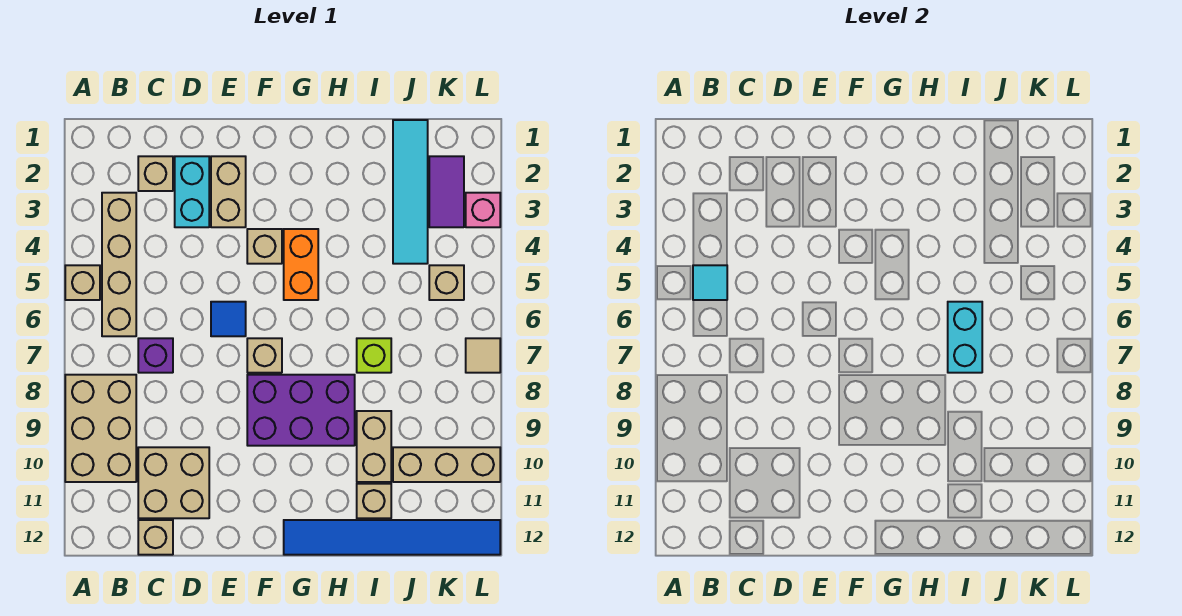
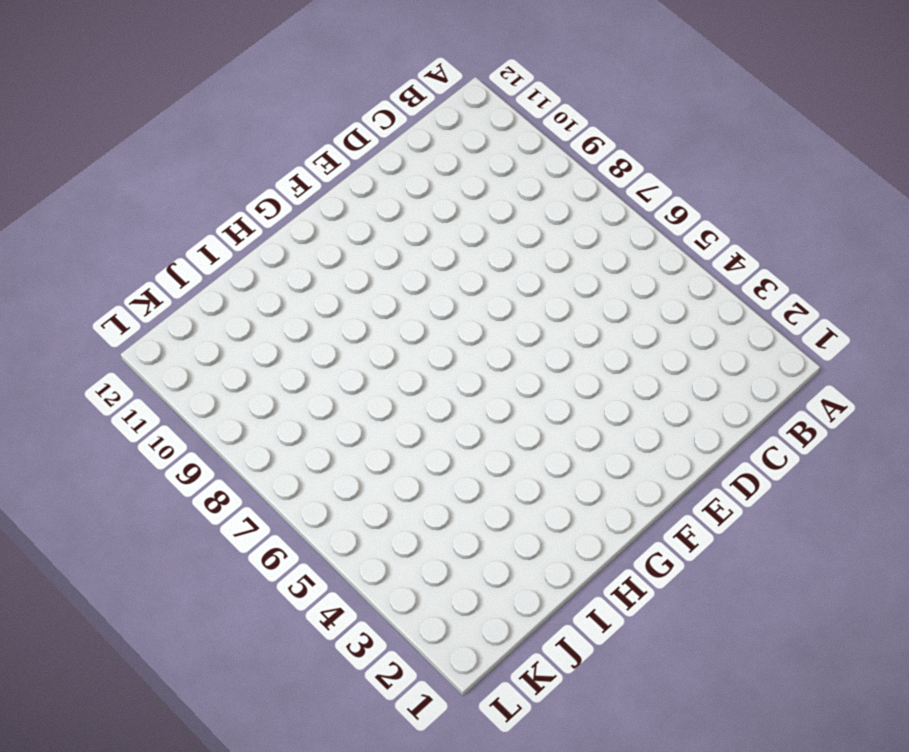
none -> tan 1x1 brick [65,265,100,300]
none -> tan 2x3 brick [65,375,136,482]
none -> tan 1x4 brick [102,193,136,336]

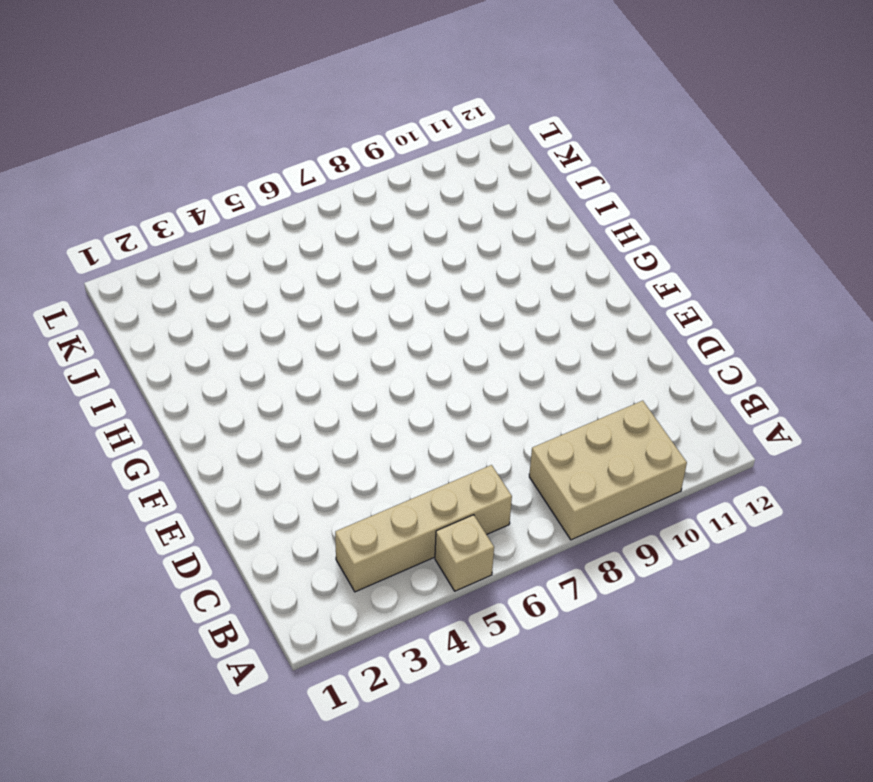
none -> tan 1x1 brick [138,156,173,191]
none -> purple 1x1 brick [138,338,173,373]
none -> tan 2x2 brick [138,447,209,518]

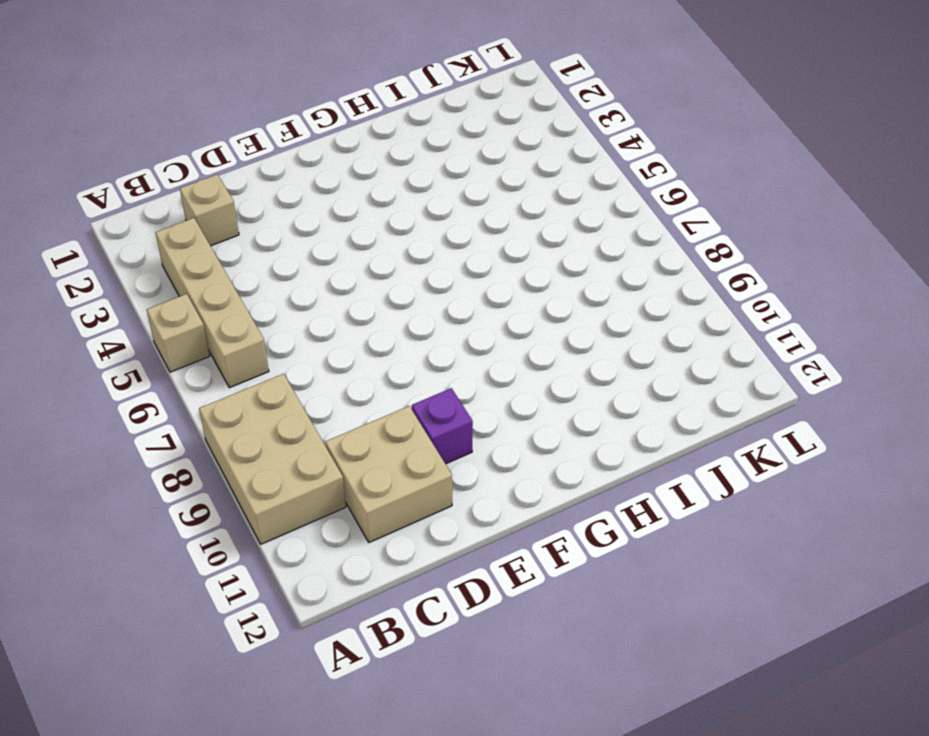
purple 1x1 brick [412,388,473,464] -> purple 1x1 brick moved to [138,338,173,373]
none -> tan 1x1 brick [138,520,173,555]
none -> cyan 1x2 brick [175,156,209,227]
none -> tan 1x2 brick [211,156,246,227]

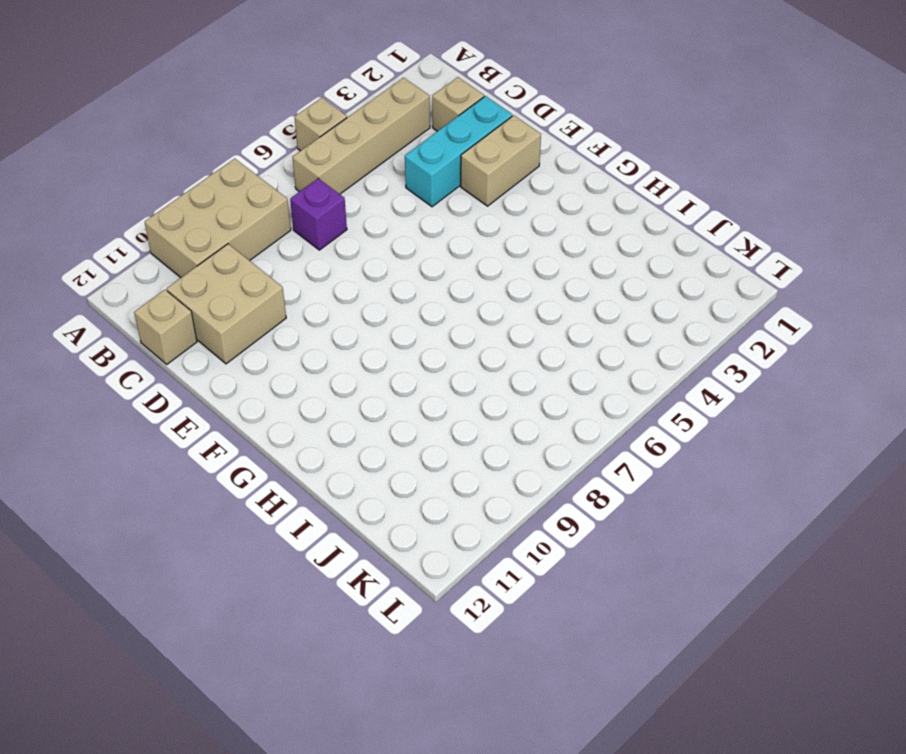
cyan 1x3 brick [405,96,512,207] -> cyan 1x2 brick [175,156,209,227]
none -> blue 1x1 tile [211,302,246,336]
none -> tan 1x1 brick [247,229,282,264]
none -> tan 1x1 brick [247,338,282,373]

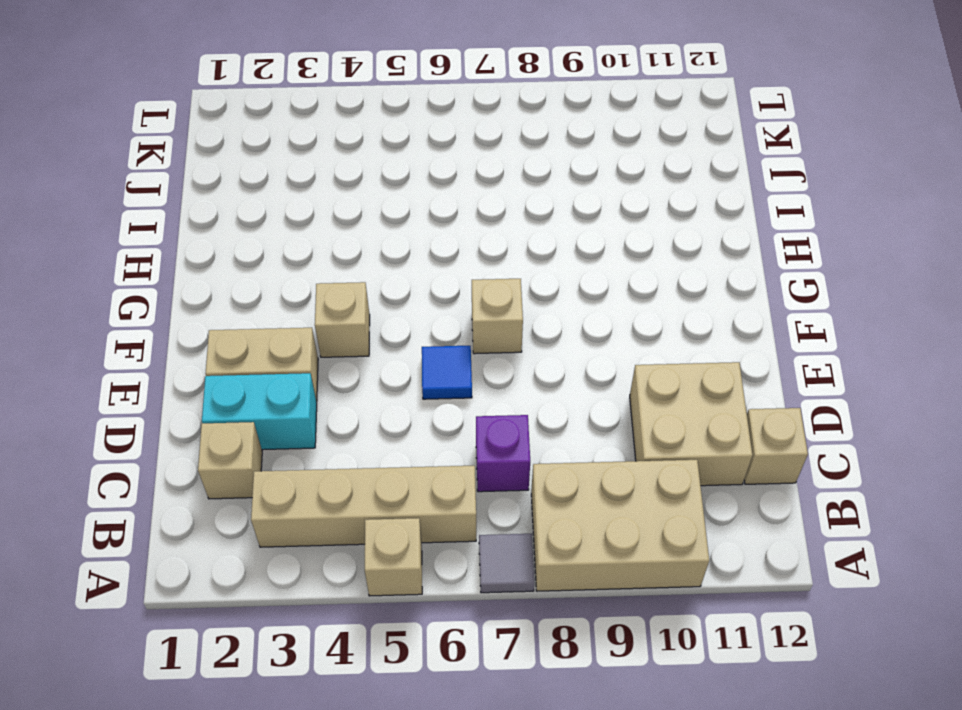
grey 1x1 tile [479,534,534,593] -> none
none -> purple 2x3 brick [247,375,355,446]
none -> orange 1x2 brick [284,229,318,300]
none -> blue 1x6 tile [284,520,500,555]

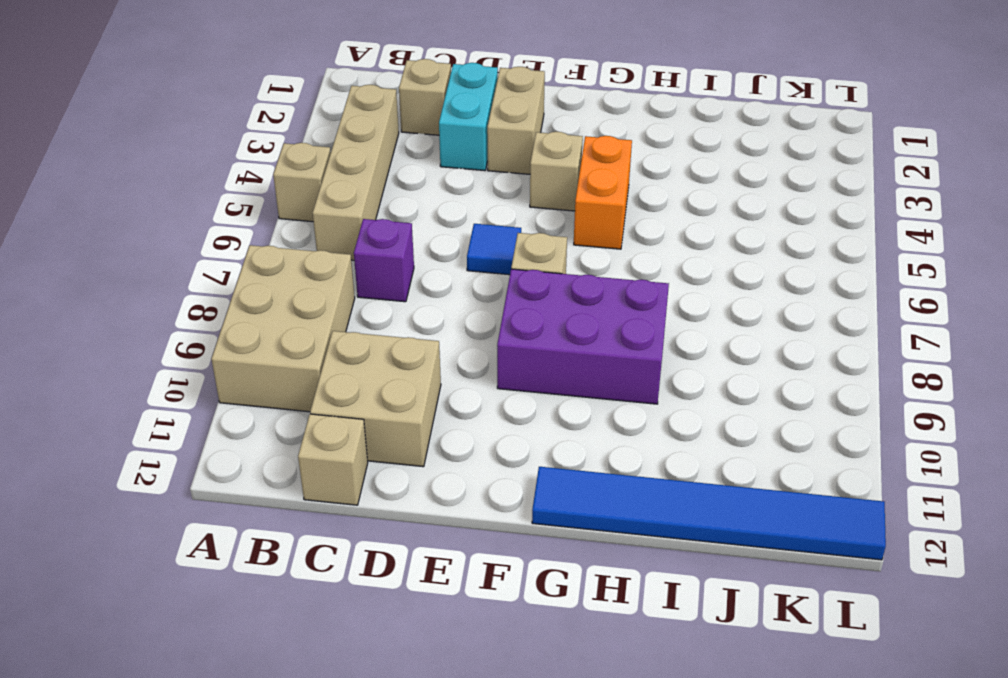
none -> lime 1x1 brick [357,338,391,373]
none -> tan 1x2 brick [357,411,391,482]
none -> tan 1x1 brick [357,484,391,518]

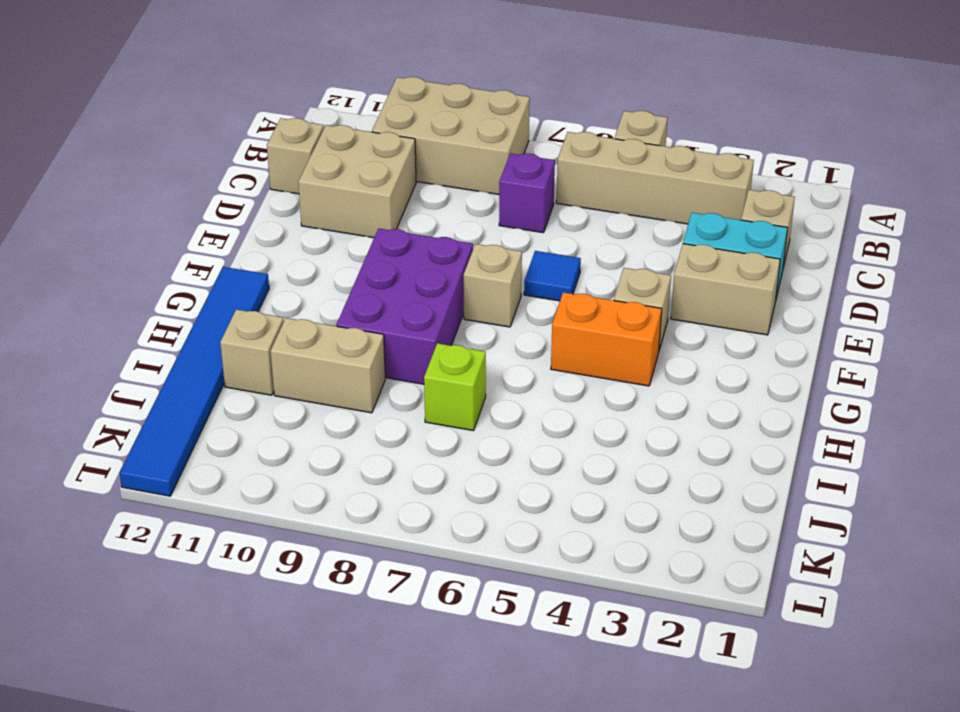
none -> cyan 1x4 tile [393,120,428,264]
none -> tan 1x3 brick [393,447,500,482]
none -> purple 1x2 tile [429,156,464,227]

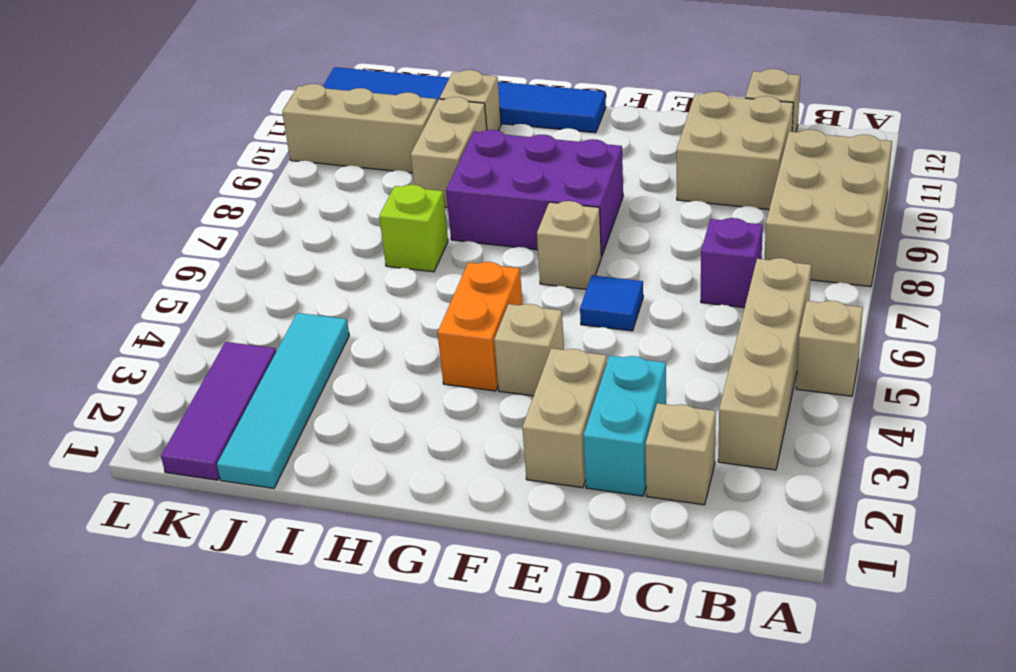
purple 1x3 tile [161,342,276,480] -> purple 1x2 tile [429,156,464,227]
none -> tan 1x1 brick [429,265,464,300]
none -> pink 1x1 brick [466,193,500,227]
none -> tan 1x1 tile [466,338,500,373]

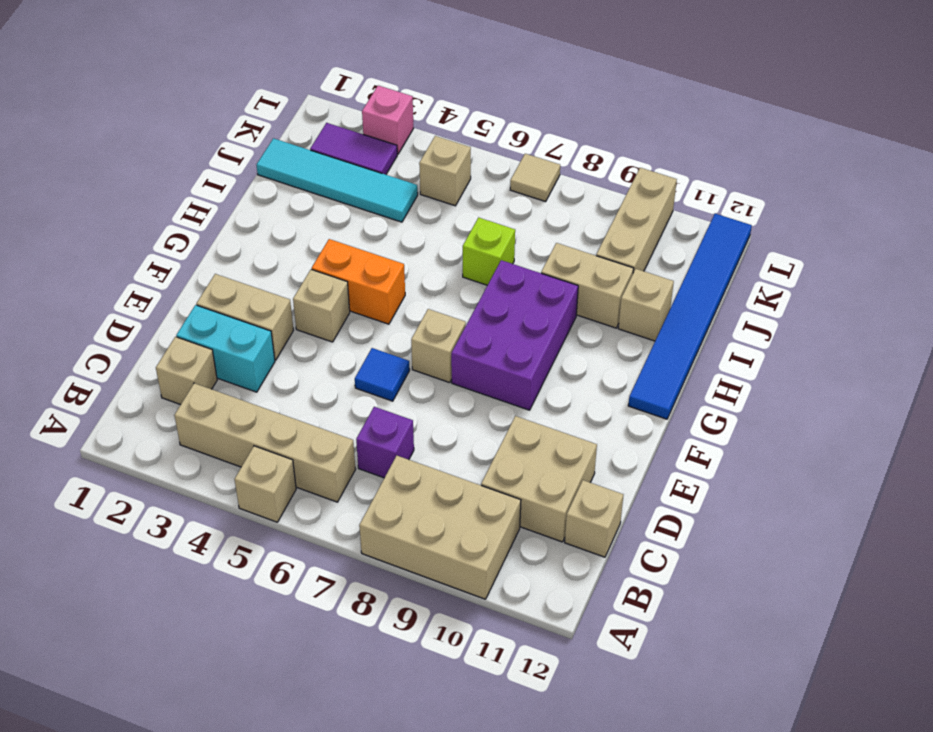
none -> cyan 1x1 tile [693,265,727,300]
none -> cyan 1x2 brick [948,302,982,373]

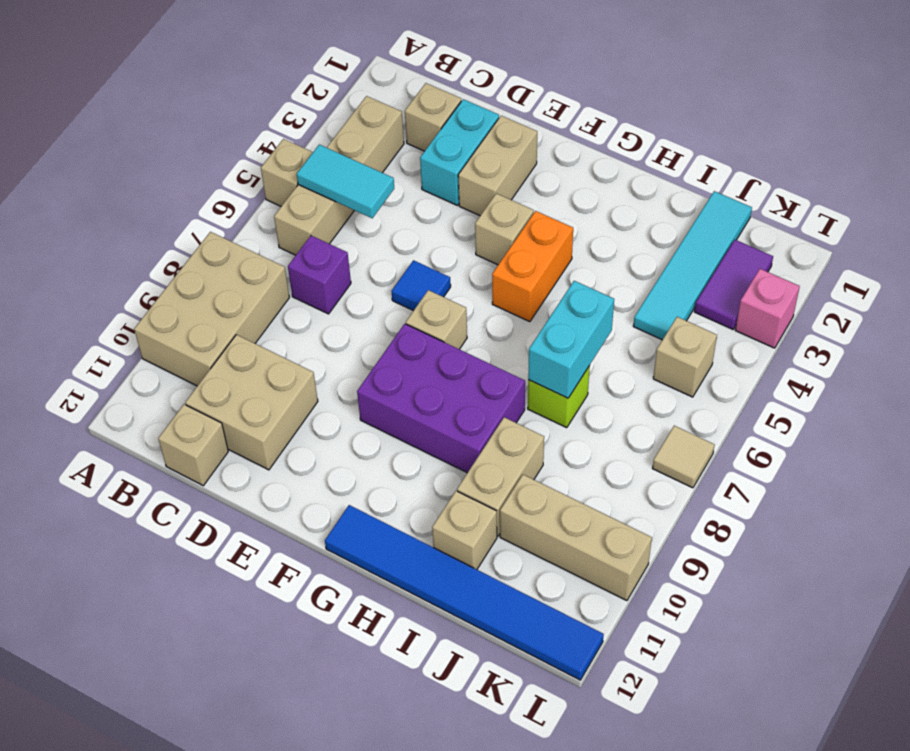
cyan 1x2 tile [297,145,394,218] -> cyan 1x1 tile [693,265,727,300]

